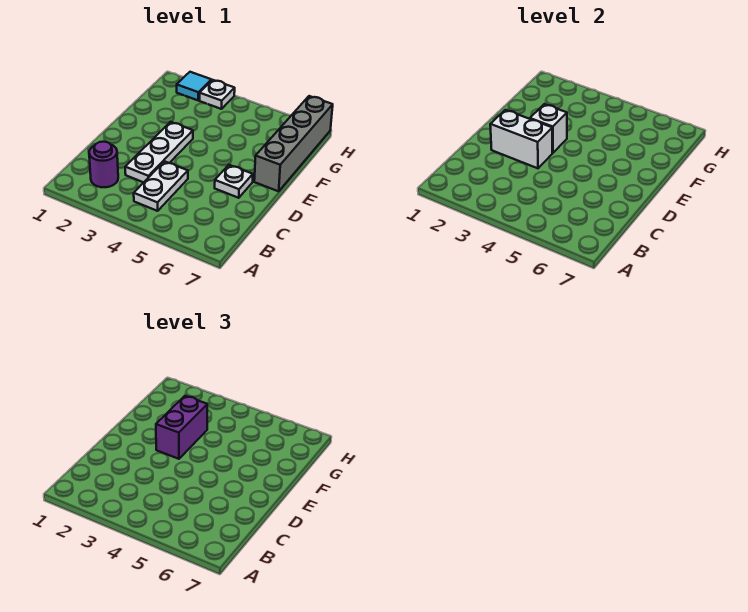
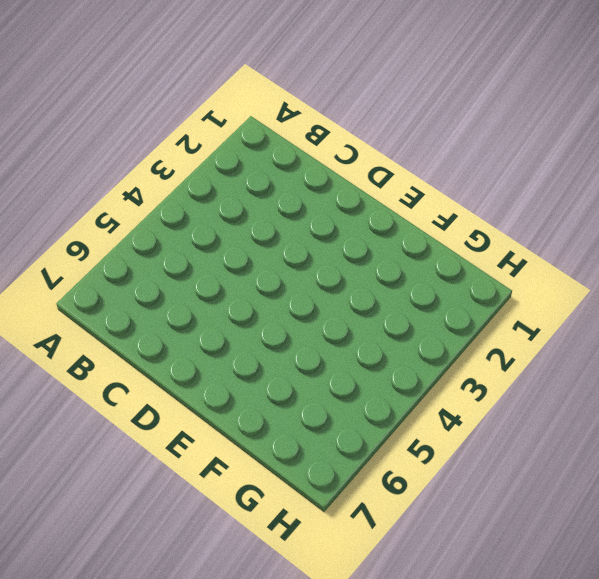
none -> purple 1x1 round brick [89,142,118,187]
none -> white 1x2 plate [134,161,188,211]

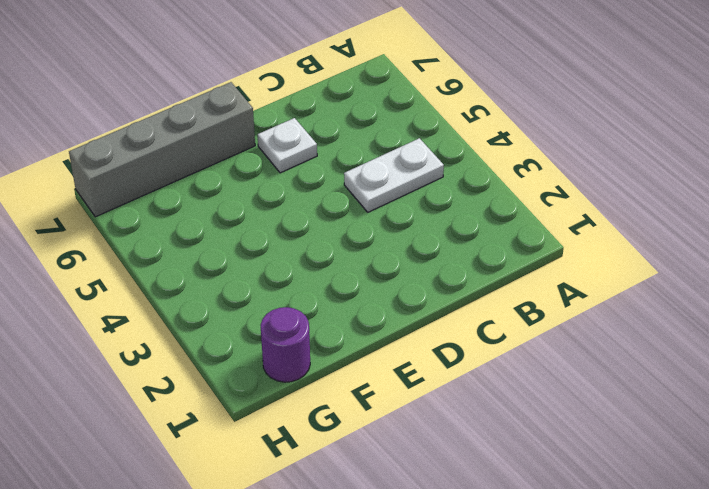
purple 1x1 round brick [260,307,310,382] -> purple 1x1 round brick moved to [89,142,118,187]
none -> white 1x3 plate [125,122,193,182]
none -> cyan 1x1 tile [177,72,211,100]

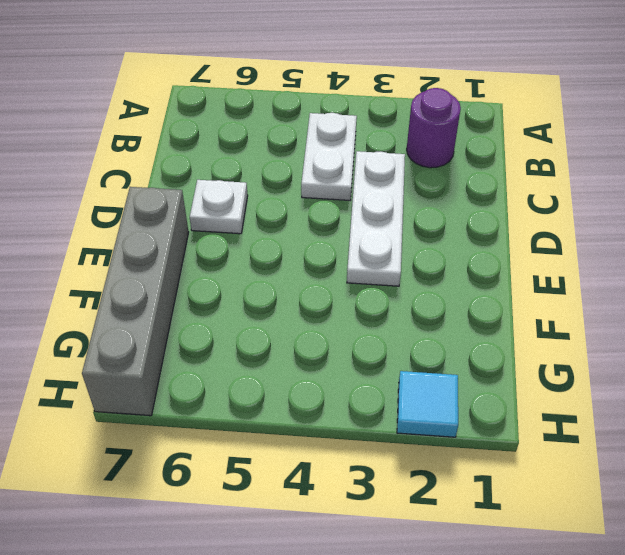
none -> white 1x1 plate [199,80,235,109]
none -> white 1x2 brick [490,110,552,168]

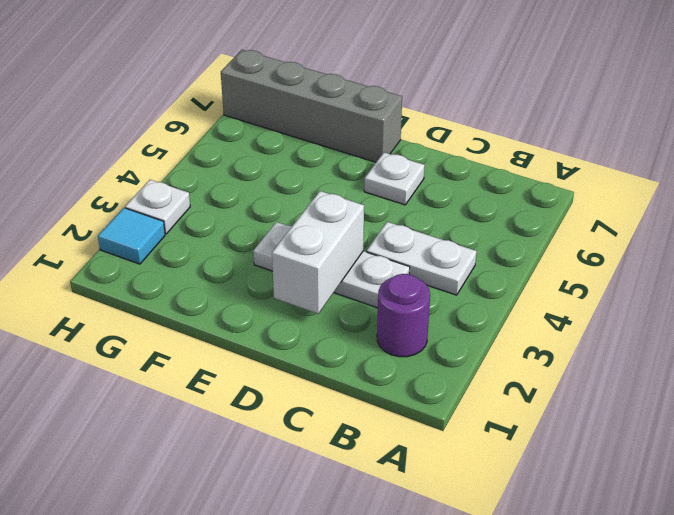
none -> white 1x1 brick [530,104,567,153]
none -> purple 1x2 brick [156,396,207,459]

